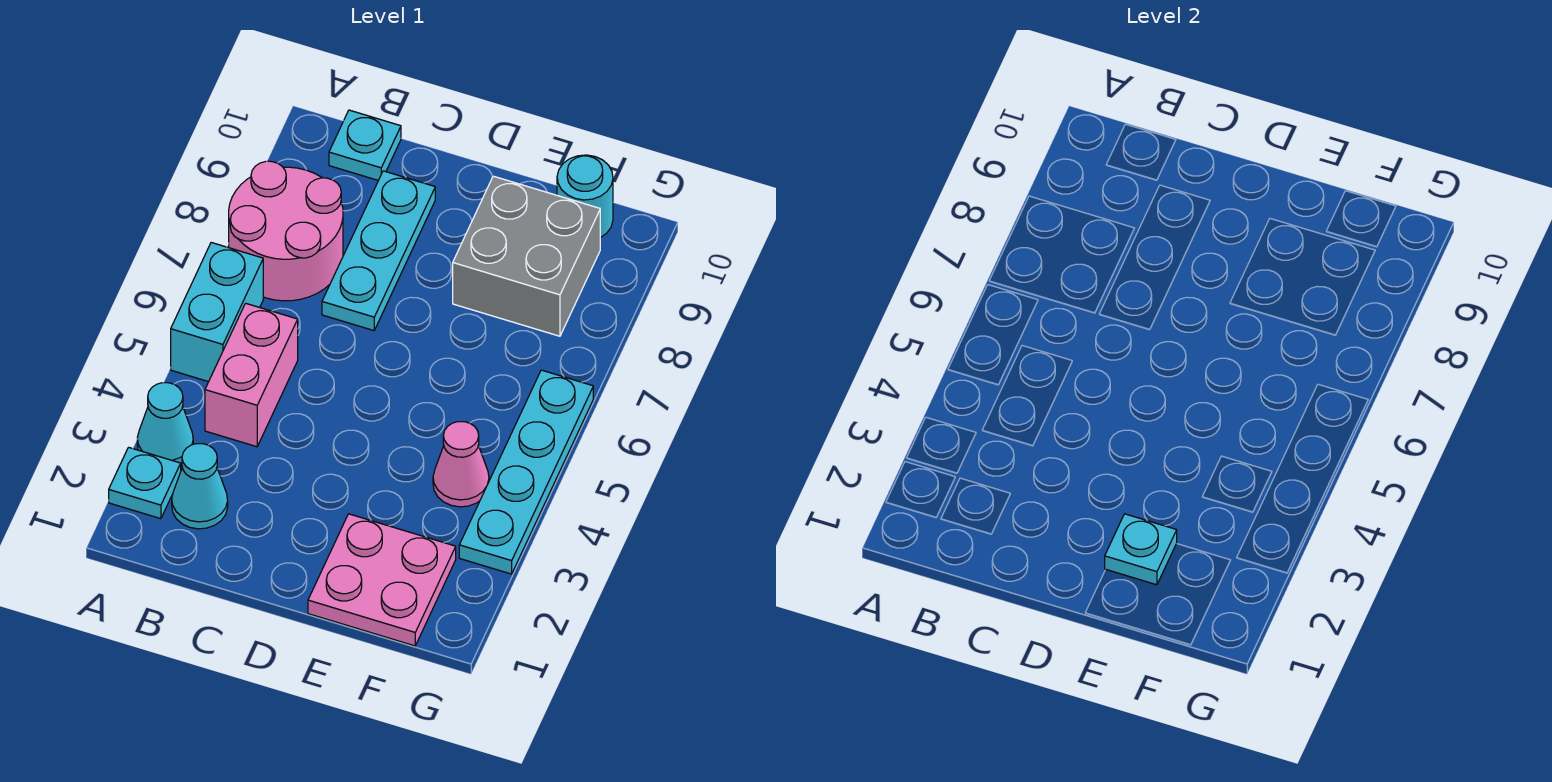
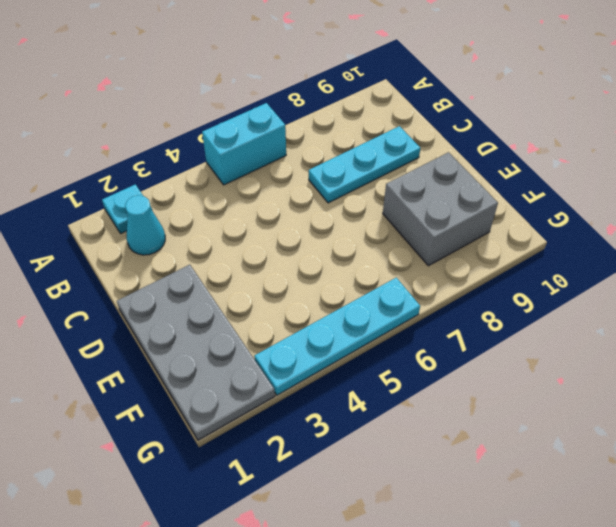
grey 2x4 plate [117,265,275,440] -> pink 2x2 plate [308,514,456,646]
none -> cyan 1x1 cone [137,383,193,464]
none -> pink 2x2 round brick [229,161,343,301]
none -> pink 1x2 brick [205,303,298,447]

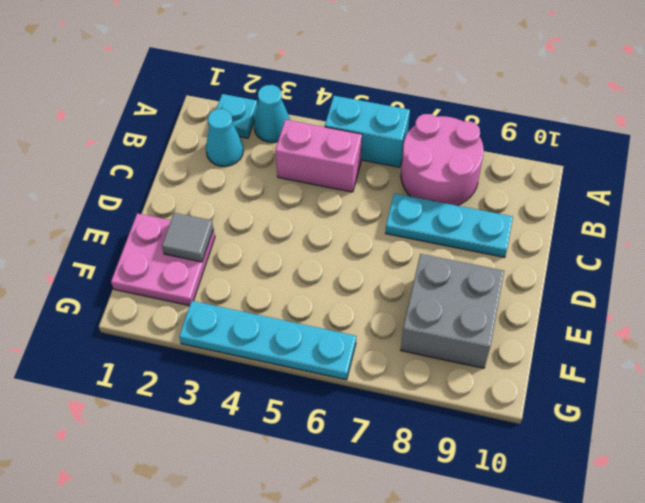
grey 1x1 tile [162,213,213,262] -> cyan 1x1 plate [1105,514,1177,585]
none -> cyan 1x1 plate [329,110,401,180]
none -> pink 1x1 cone [433,422,489,507]
none -> cyan 1x1 round brick [557,155,613,238]

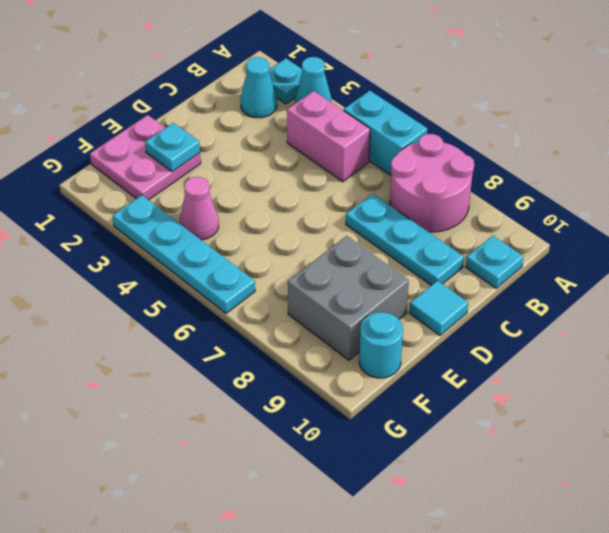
cyan 1x1 tile [409,281,468,335] -> none

